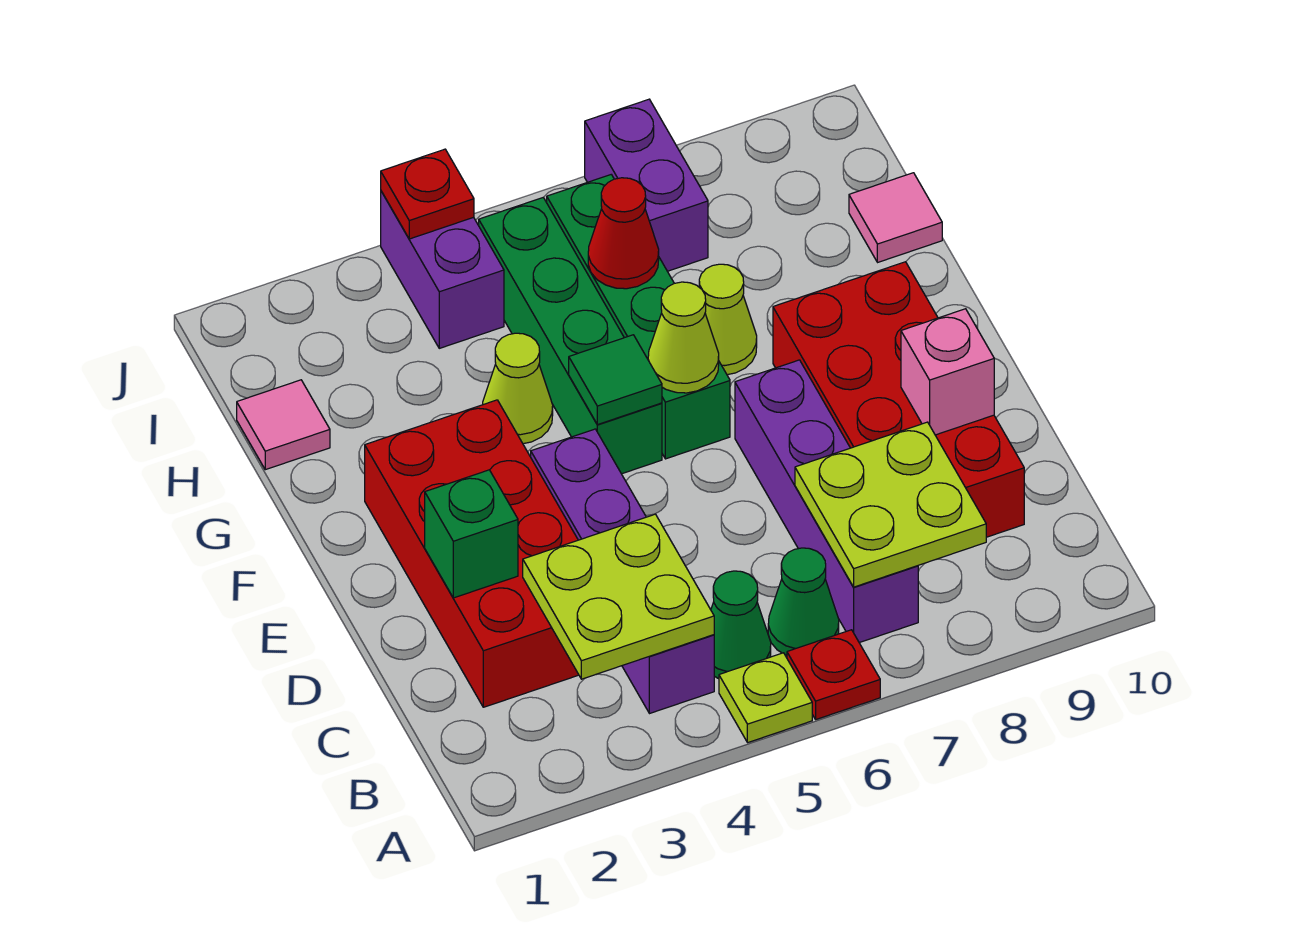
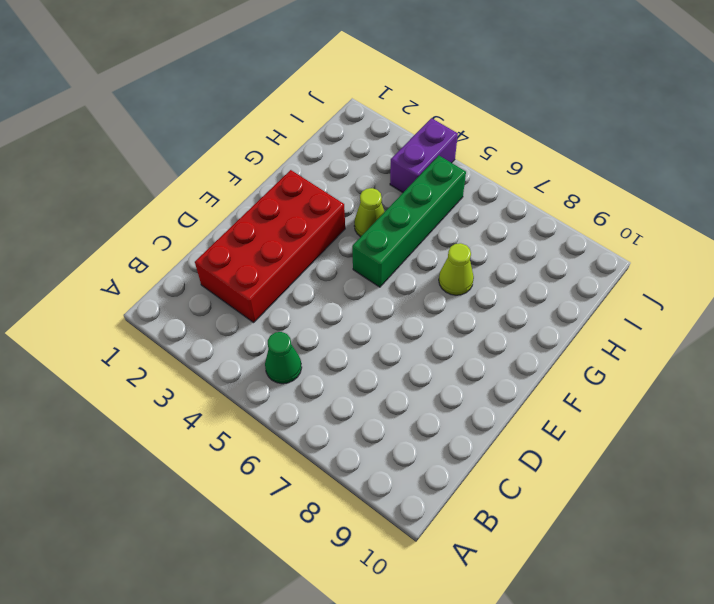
none -> lime 1x1 plate [719,653,812,743]
none -> red 1x1 plate [787,630,880,719]
none -> purple 1x4 brick [531,429,714,714]

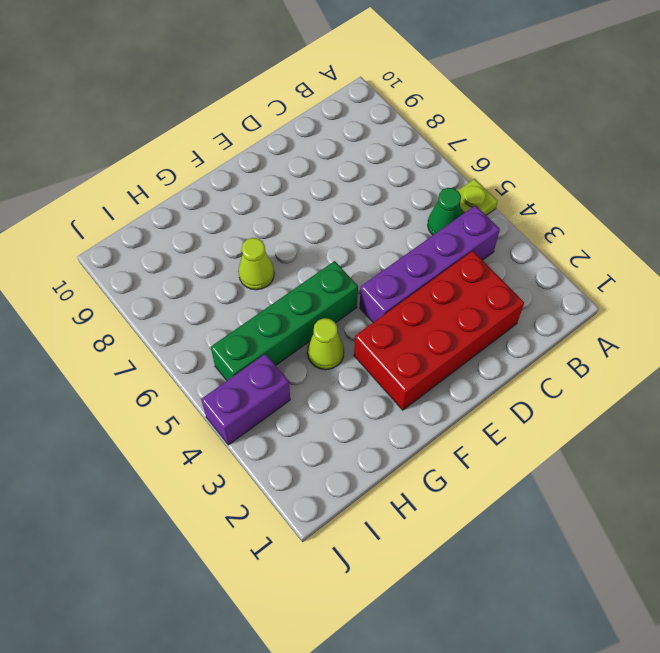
none -> red 1x1 plate [787,630,880,719]
none -> green 1x1 cone [768,548,839,656]
none -> purple 1x4 brick [735,360,918,643]

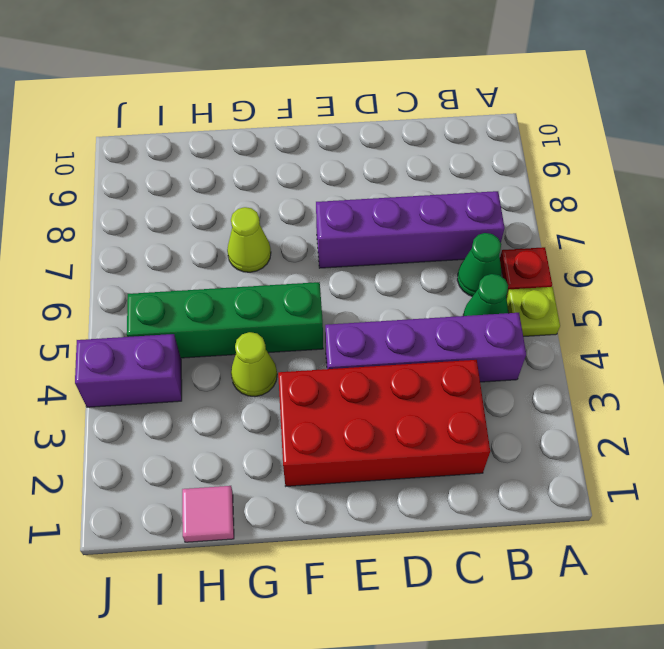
none -> red 2x4 brick [773,262,1024,537]
none -> green 1x4 brick [547,175,730,459]
none -> pink 1x1 tile [849,173,942,262]

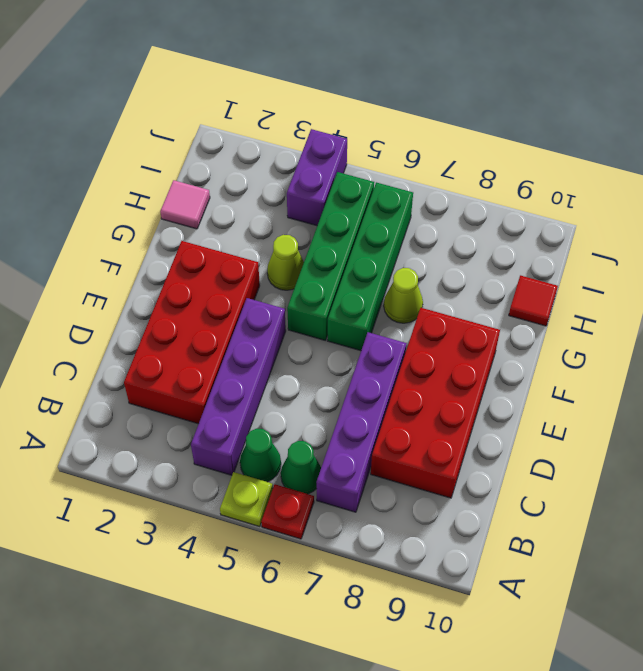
red 1x1 tile [509,275,558,326] -> pink 1x1 tile [849,173,942,262]
none -> purple 1x2 brick [585,99,708,271]
none -> lime 2x2 plate [523,514,714,679]
none -> lime 2x2 plate [795,422,986,587]

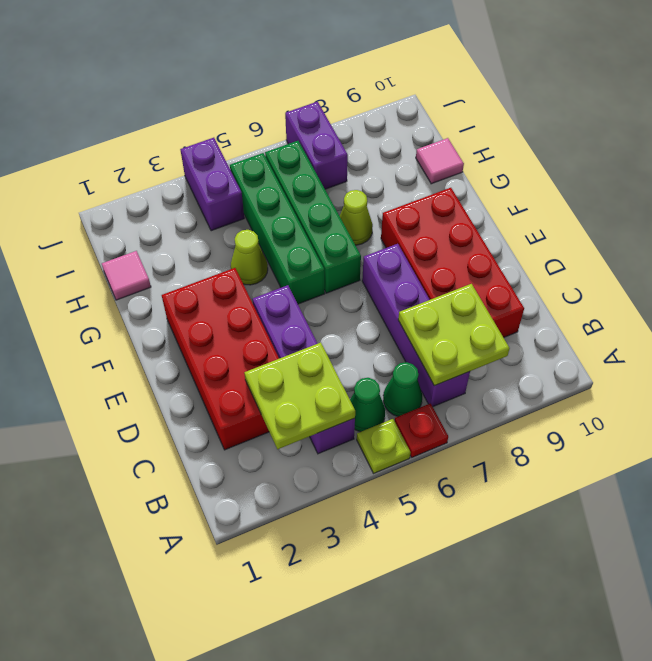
none -> green 1x1 brick [425,470,518,598]
none -> pink 1x1 brick [901,309,994,435]
none -> green 1x1 tile [569,335,662,425]

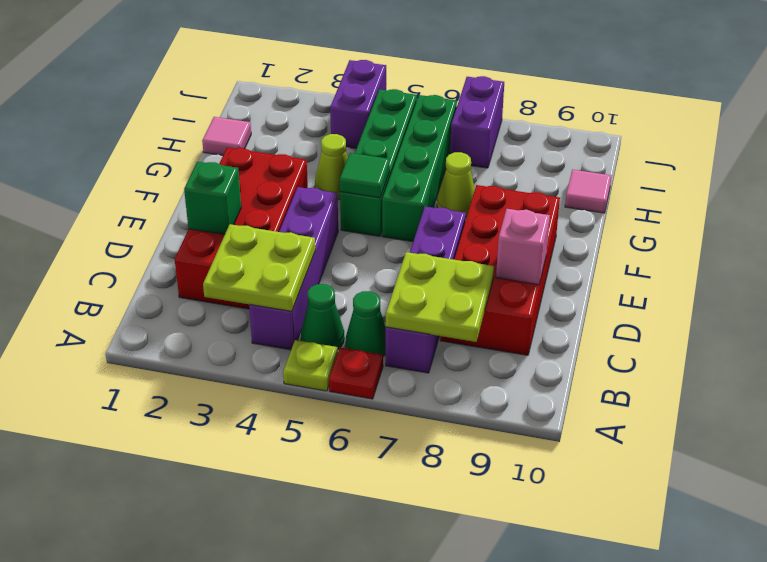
none -> lime 1x1 cone [648,282,719,393]
none -> red 1x1 cone [588,178,659,289]
none -> red 1x1 plate [381,149,474,239]

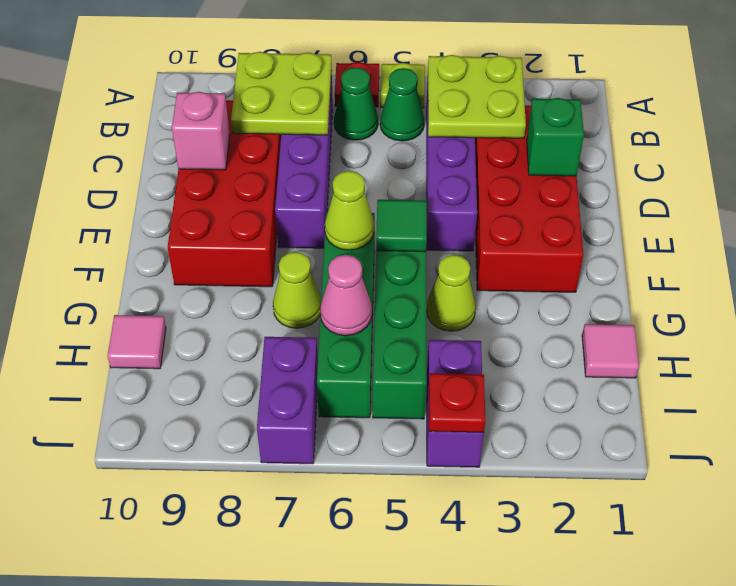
pink 1x1 cone [320,255,372,336] -> red 1x1 cone [588,178,659,289]

